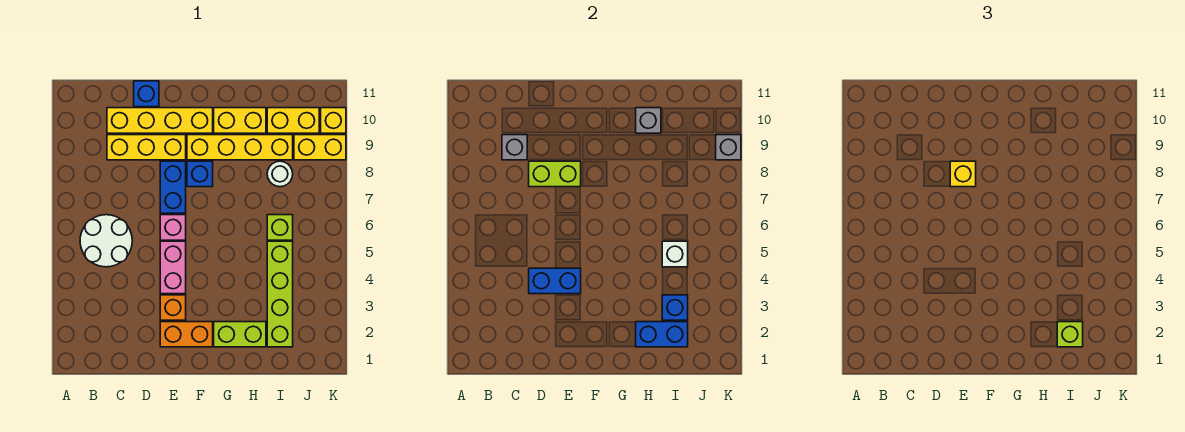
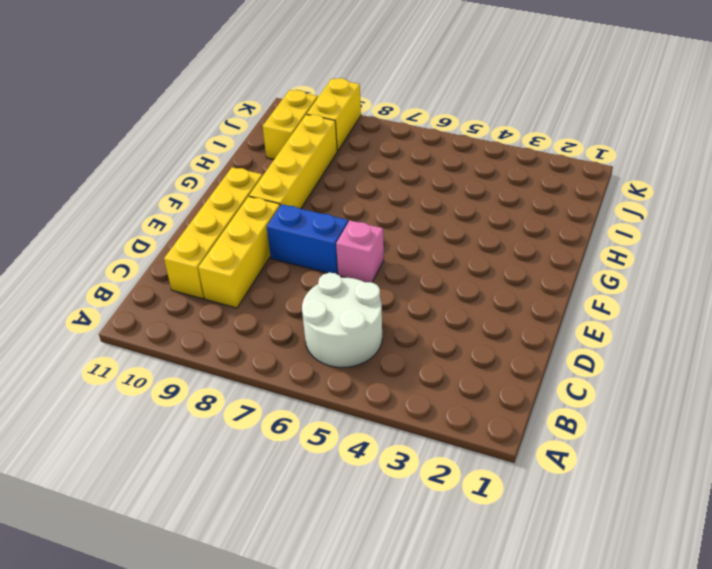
none -> blue 1x1 brick [134,81,159,107]
none -> orange 1x2 brick [160,322,213,347]
none -> orange 1x1 brick [160,295,186,320]

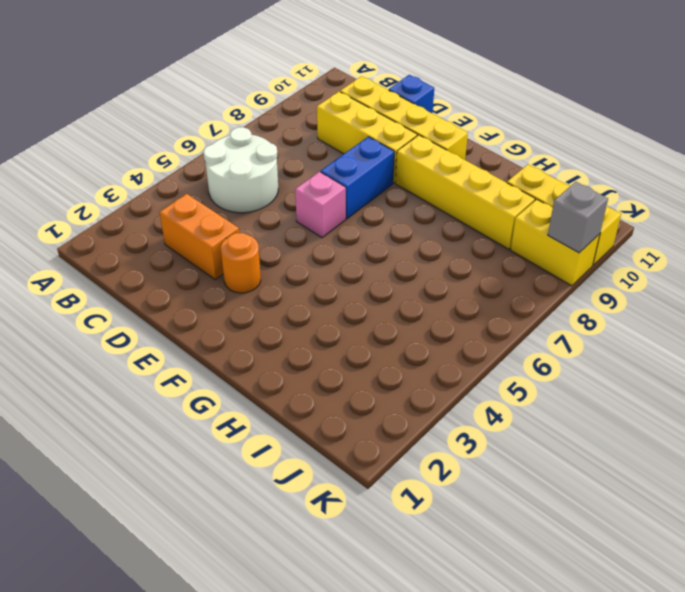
orange 1x2 brick [160,194,239,279] -> orange 1x2 brick moved to [160,322,213,347]
orange 1x1 round brick [221,233,261,293] -> orange 1x1 brick [160,295,186,320]
none -> pink 1x2 brick [160,241,186,294]
none -> blue 1x1 brick [187,161,213,187]
none -> lime 1x2 brick [214,322,266,347]

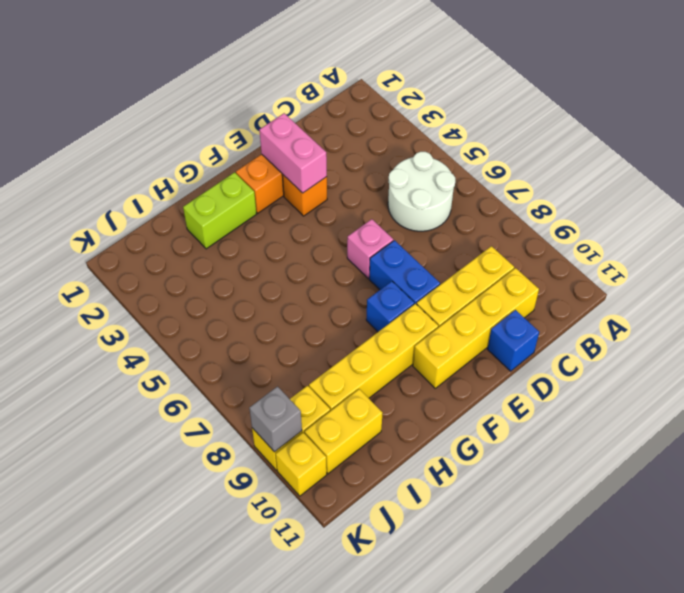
pink 1x2 brick [260,113,327,193] -> pink 1x2 brick moved to [160,241,186,294]
none -> yellow 1x2 brick [214,108,266,133]
none -> lime 1x4 brick [267,241,293,347]
none -> lime 1x1 brick [267,215,293,240]

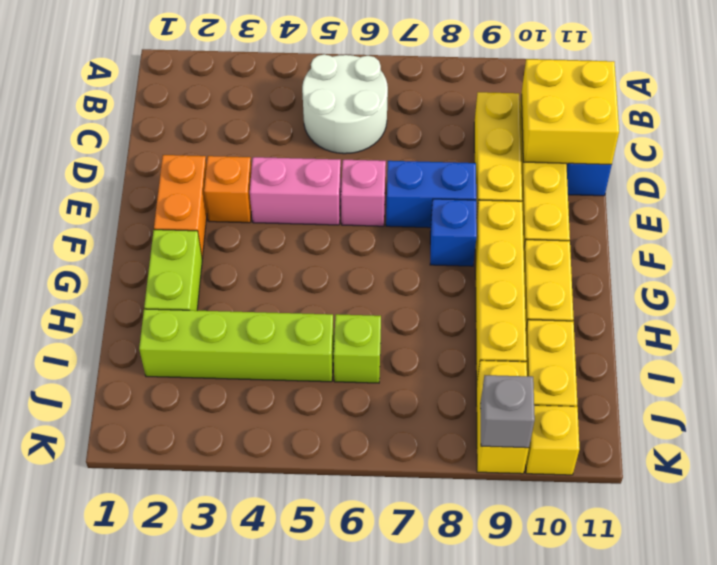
yellow 2x2 brick [521,59,619,165] -> none
none -> white 1x1 round brick [267,161,293,187]
none -> grey 1x1 brick [502,135,527,160]
none -> blue 1x2 brick [529,268,581,294]

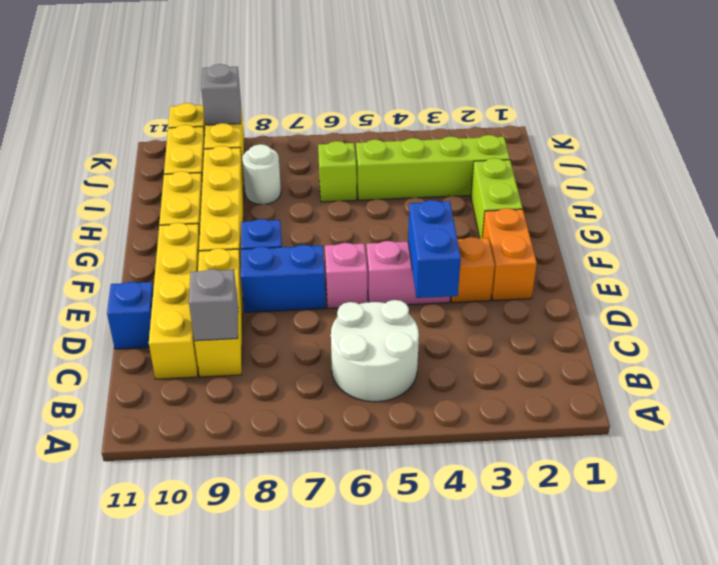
none -> lime 1x2 brick [529,161,581,187]
none -> blue 1x2 brick [636,322,688,347]
none -> grey 1x1 brick [636,108,661,133]

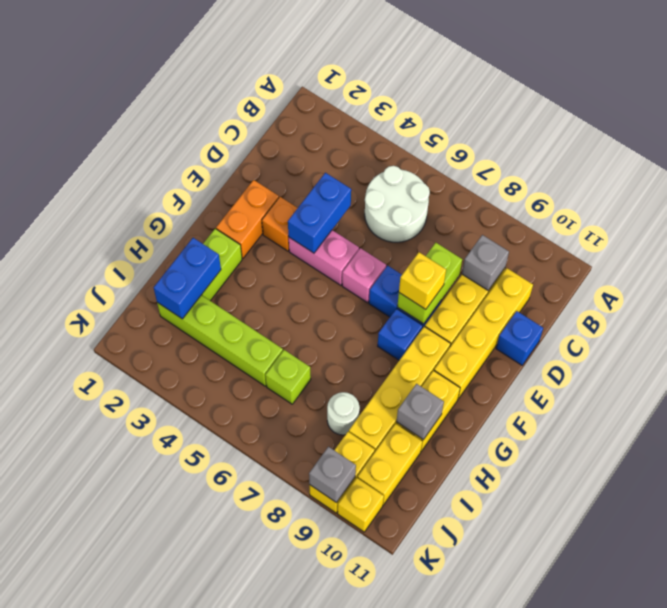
none -> blue 1x1 brick [662,295,688,320]
none -> white 1x1 brick [662,241,688,267]
none -> lime 1x1 brick [1057,322,1083,347]

